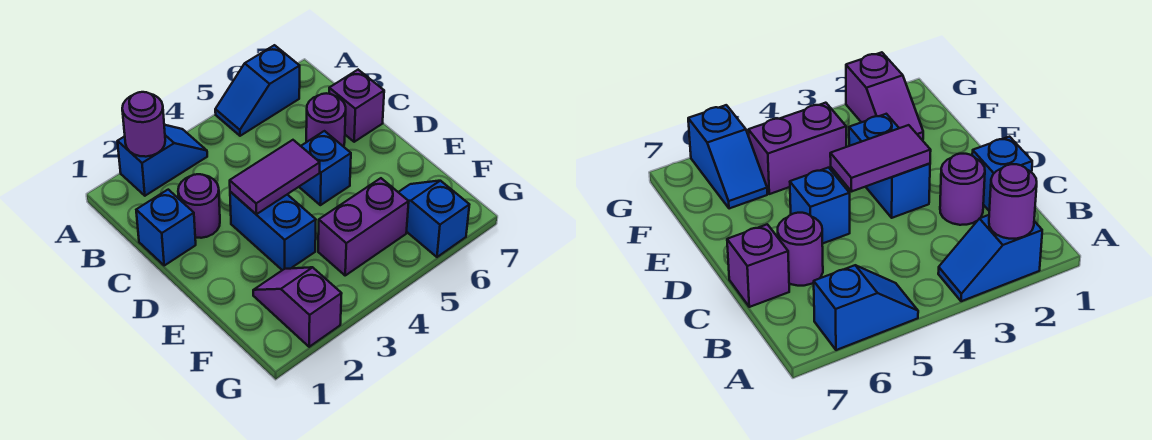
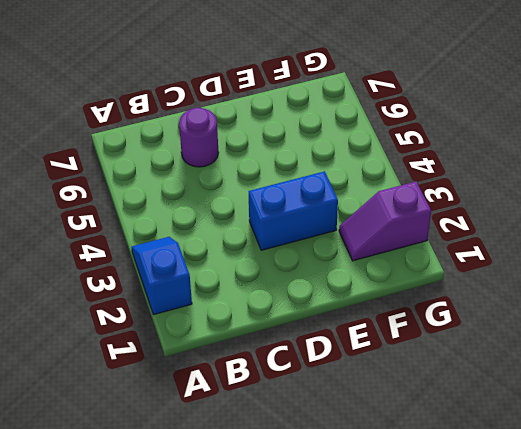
none -> blue 1x2 slope [215,45,300,136]
none -> blue 1x1 brick [136,190,196,265]
none -> purple 1x1 round brick [178,174,220,238]

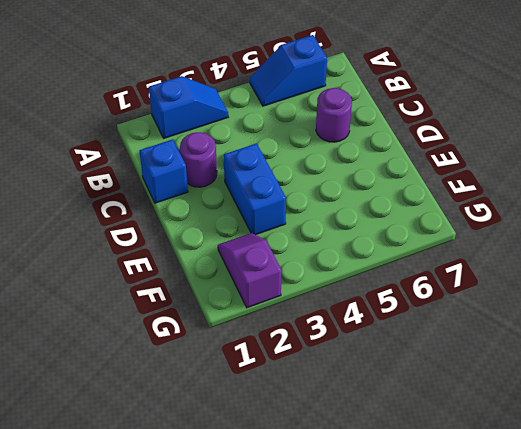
none -> purple 1x1 brick [329,70,384,142]
none -> blue 1x1 brick [299,131,351,205]
none -> purple 1x2 brick [318,178,409,275]

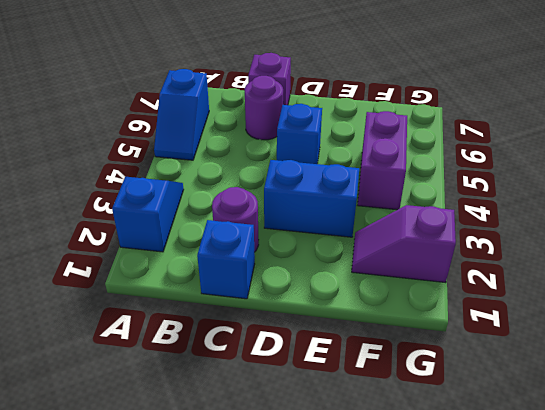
none -> blue 1x2 slope [398,181,469,257]
none -> purple 1x1 round brick [122,92,165,157]
none -> purple 1x2 tile [230,140,320,214]

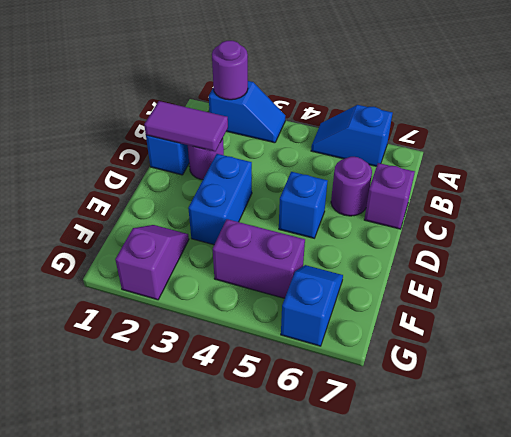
purple 1x2 tile [144,101,228,151] -> purple 1x2 tile moved to [230,140,320,214]

